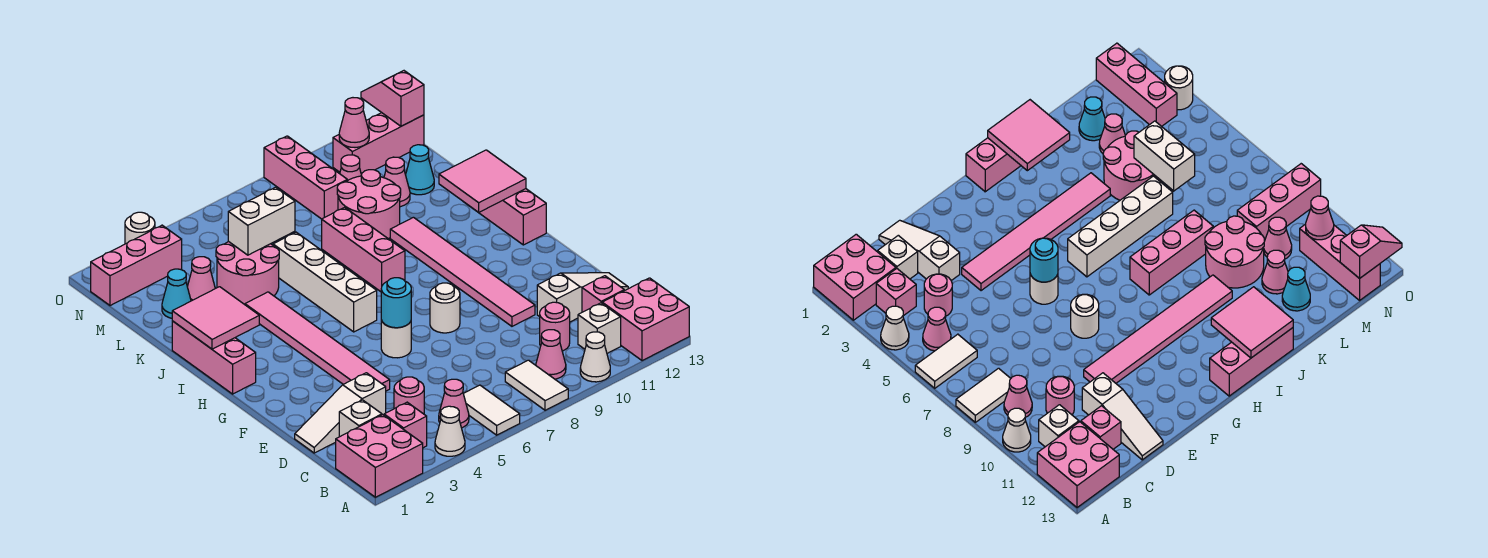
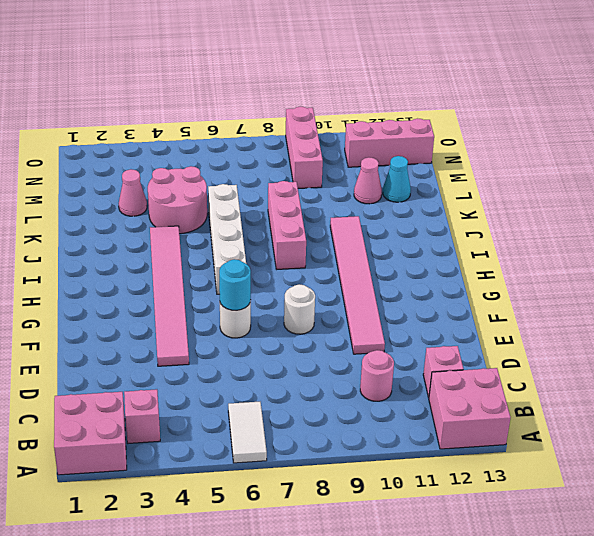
none -> white 1x1 cone [435,406,465,456]
none -> white 1x2 tile [505,360,568,410]
none -> white 1x1 cone [580,332,610,382]
none -> pink 1x1 cone [439,379,469,428]

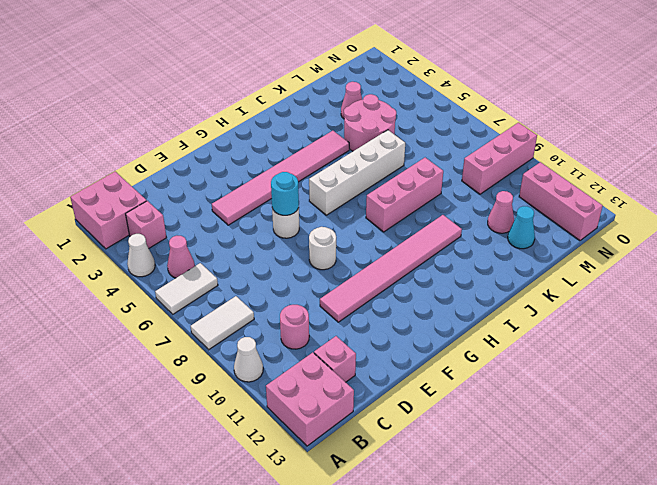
none -> pink 1x1 cone [536,330,566,379]
none -> white 1x1 brick [578,303,621,353]
none -> white 1x1 brick [339,400,382,437]
none -> pink 1x1 round brick [394,377,424,414]

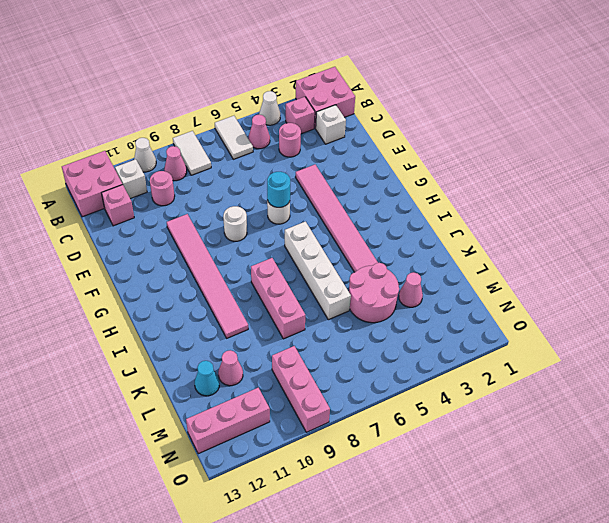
none -> white 1x3 slope [295,373,386,453]
none -> white 1x3 slope [537,273,628,322]
none -> pink 1x3 brick [172,321,256,394]
none -> pink 1x3 brick [471,189,546,245]

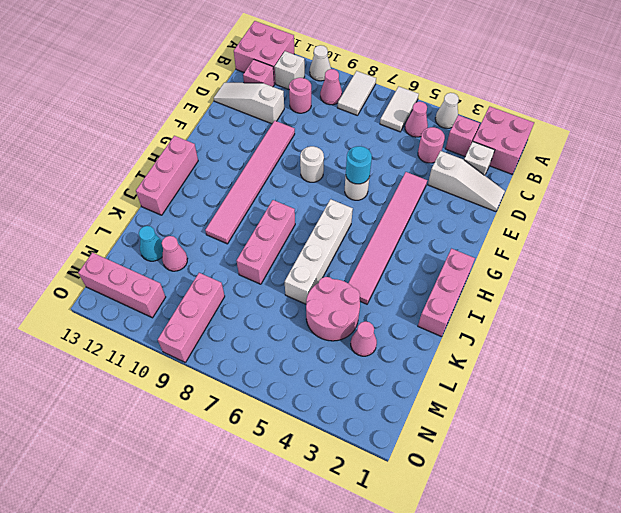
none -> pink 2x2 round brick [337,170,401,239]
none -> cyan 1x1 cone [162,269,191,318]
none -> pink 1x1 cone [340,155,362,181]
none -> pink 1x3 brick [91,225,182,306]

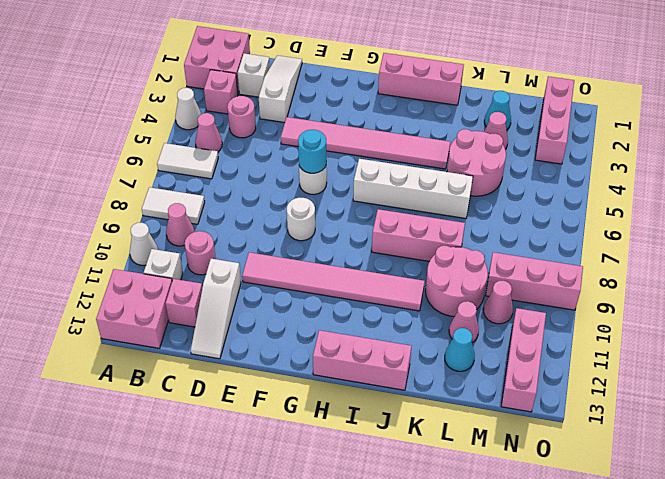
none -> white 1x1 round brick [125,212,155,244]
none -> pink 2x2 tile [172,287,259,349]
none -> pink 2x2 tile [439,150,526,212]
none -> white 1x2 brick [228,187,295,255]

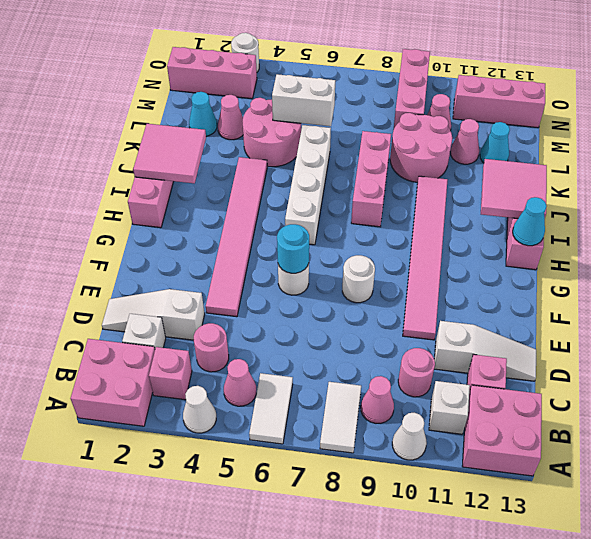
cyan 1x1 cone [513,197,547,246] -> none
none -> pink 1x1 cone [339,98,369,148]
none -> pink 1x2 slope [361,71,424,126]

